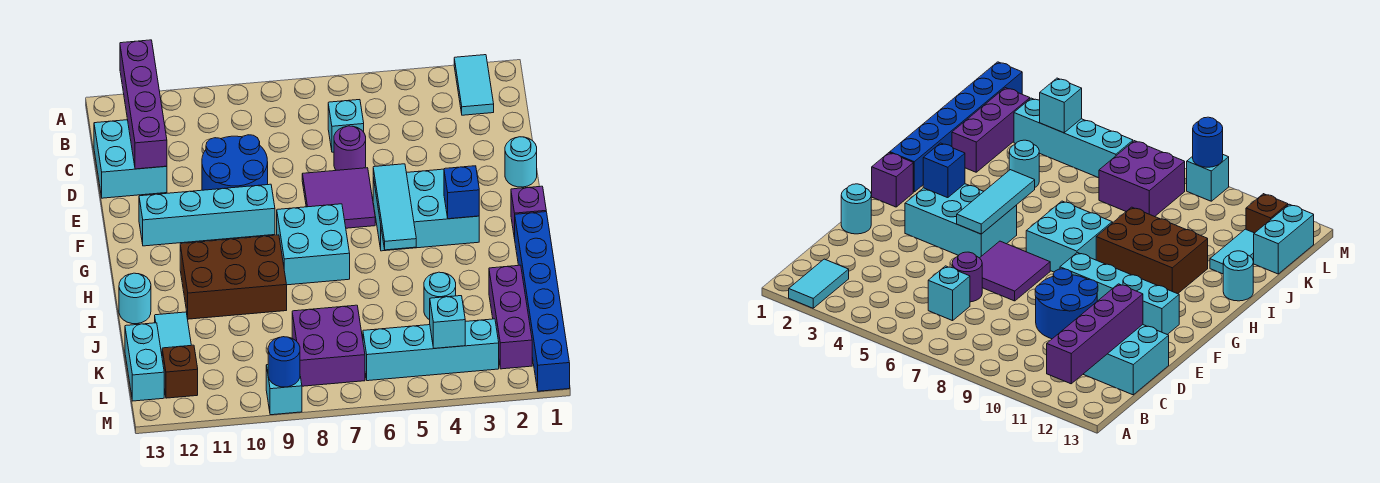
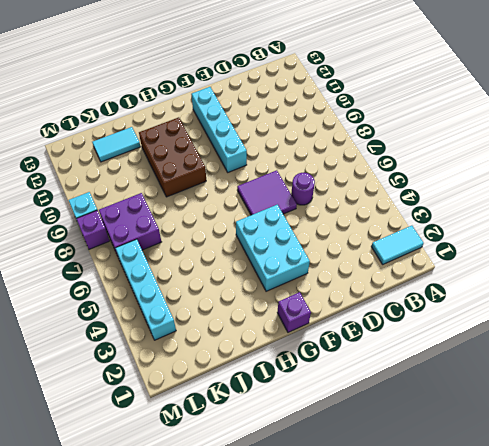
purple 1x1 brick [76,210,110,249] -> none
none -> cyan 1x1 brick [328,100,364,152]
none -> cyan 2x2 brick [94,120,167,198]
none -> blue 2x2 round brick [202,135,268,190]

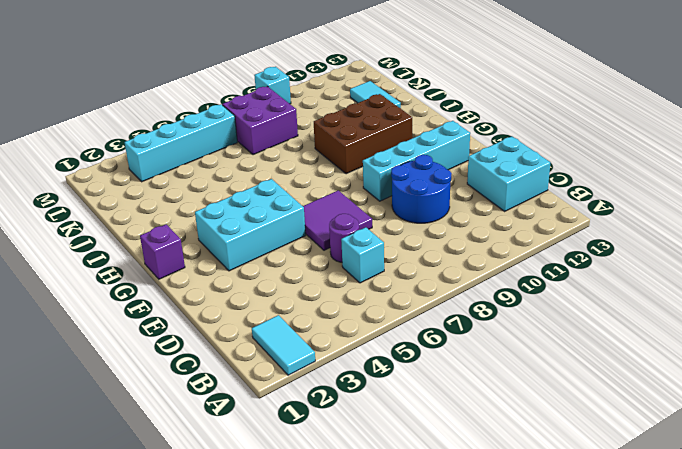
none -> cyan 1x1 round brick [505,137,537,187]
none -> cyan 2x2 brick [277,204,350,285]
none -> blue 1x6 brick [515,212,570,391]

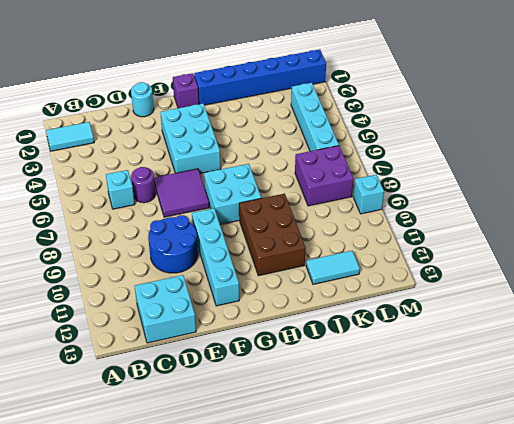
none -> cyan 1x1 round brick [119,273,151,324]
none -> purple 1x3 brick [489,265,532,369]
none -> cyan 1x1 round brick [424,272,456,320]

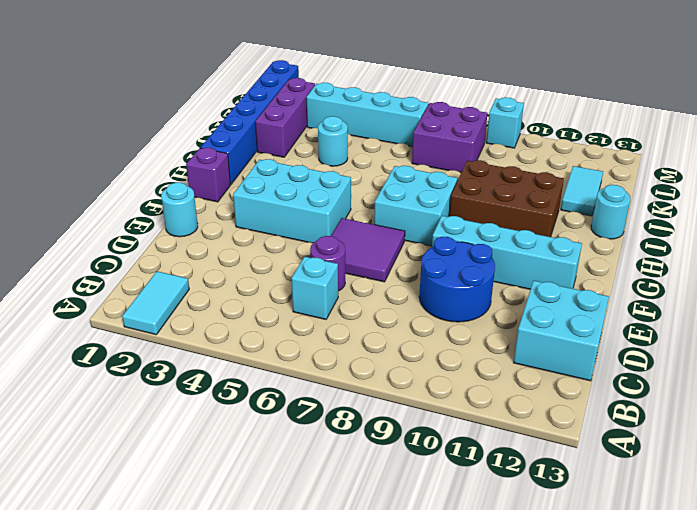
none -> cyan 1x2 brick [125,323,164,401]
none -> brown 1x1 brick [162,345,198,398]
none -> purple 1x4 brick [120,40,167,169]

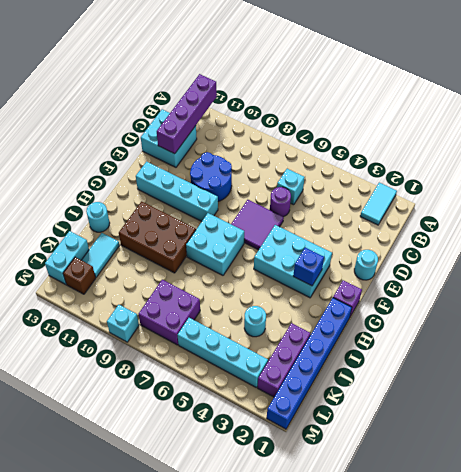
none -> cyan 1x3 tile [373,164,416,250]
none -> cyan 1x1 brick [430,296,465,349]
none -> blue 1x1 round brick [268,337,300,387]

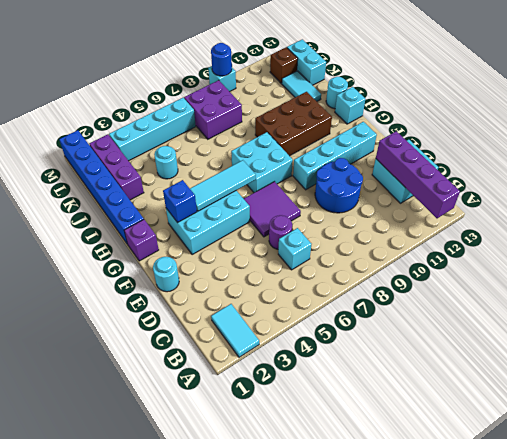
cyan 1x3 tile [190,160,256,211] -> cyan 1x3 tile turned to [373,164,416,250]
cyan 1x1 brick [335,87,365,124] -> cyan 1x1 brick moved to [430,296,465,349]

